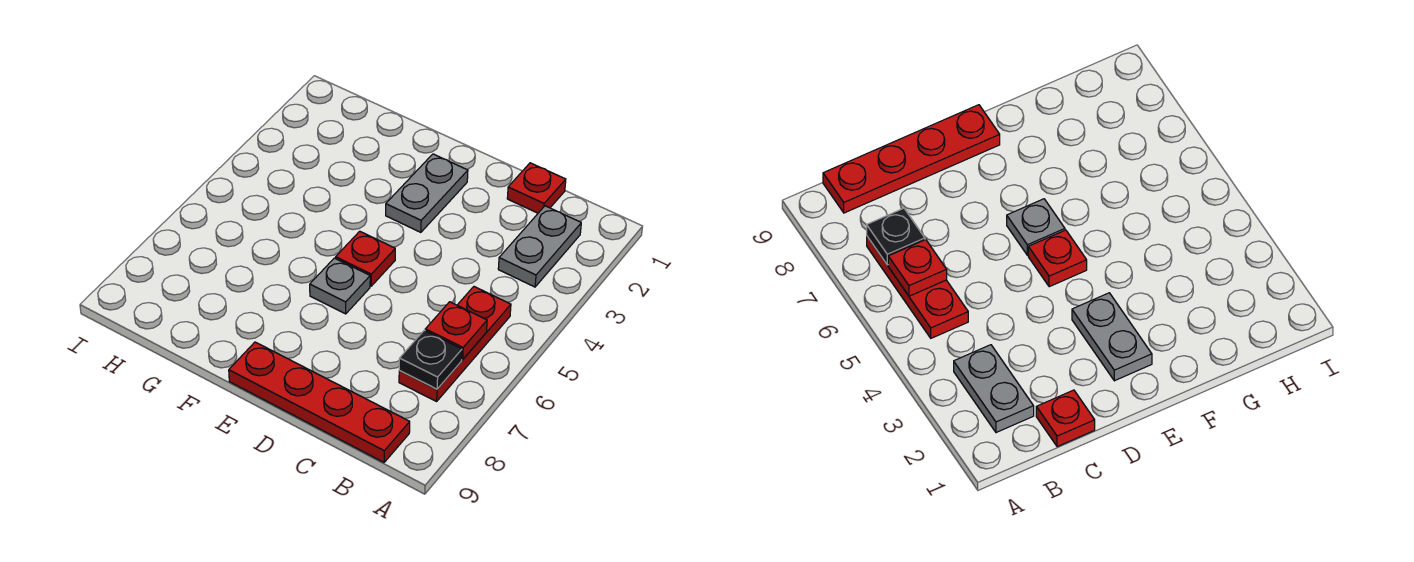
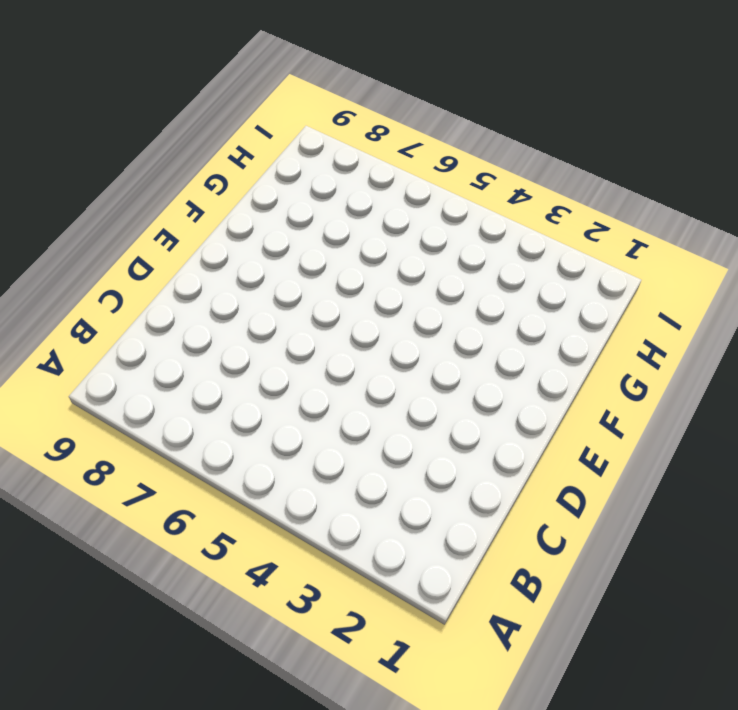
none -> grey 1x2 plate [498,206,581,287]
none -> red 1x3 plate [399,287,511,401]

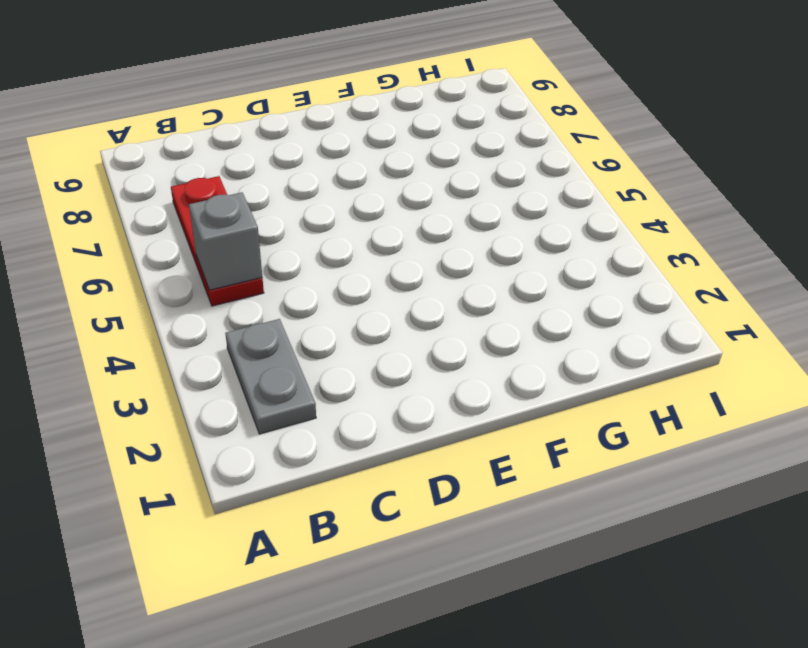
grey 1x1 brick [189,192,262,290] -> none
none -> red 1x4 plate [229,342,410,462]
none -> red 1x1 plate [507,163,566,213]

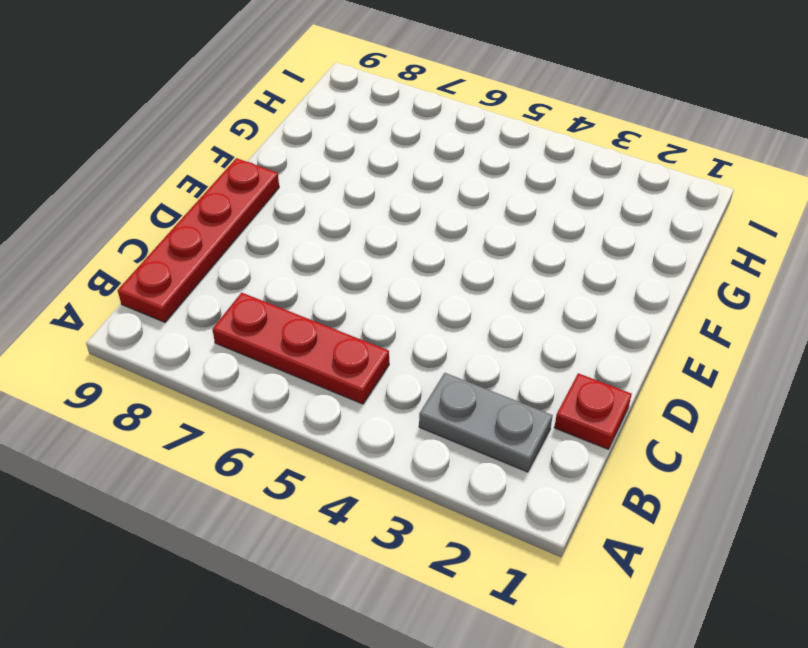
none -> grey 1x2 plate [386,154,468,232]
none -> red 1x1 plate [336,231,395,286]

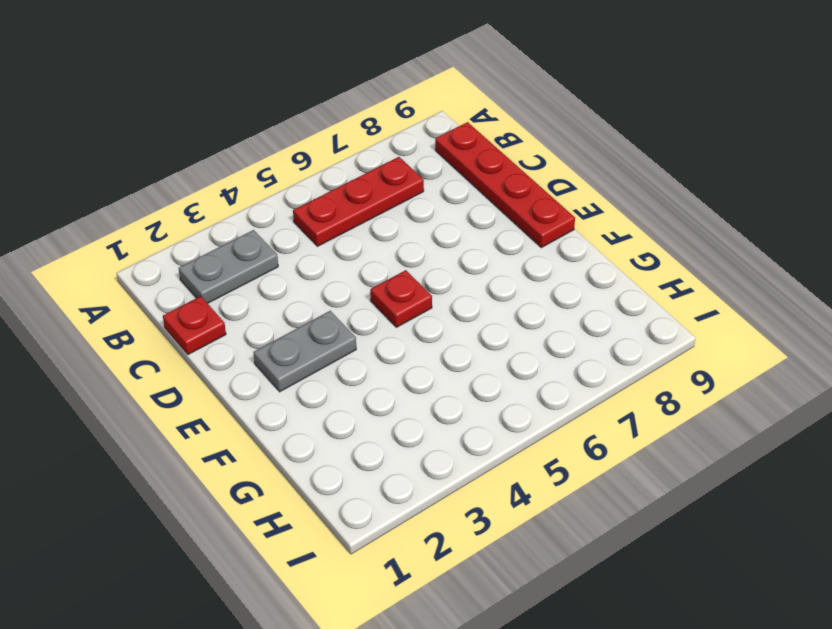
none -> grey 1x1 plate [310,258,370,314]
none -> red 1x1 plate [425,302,487,360]

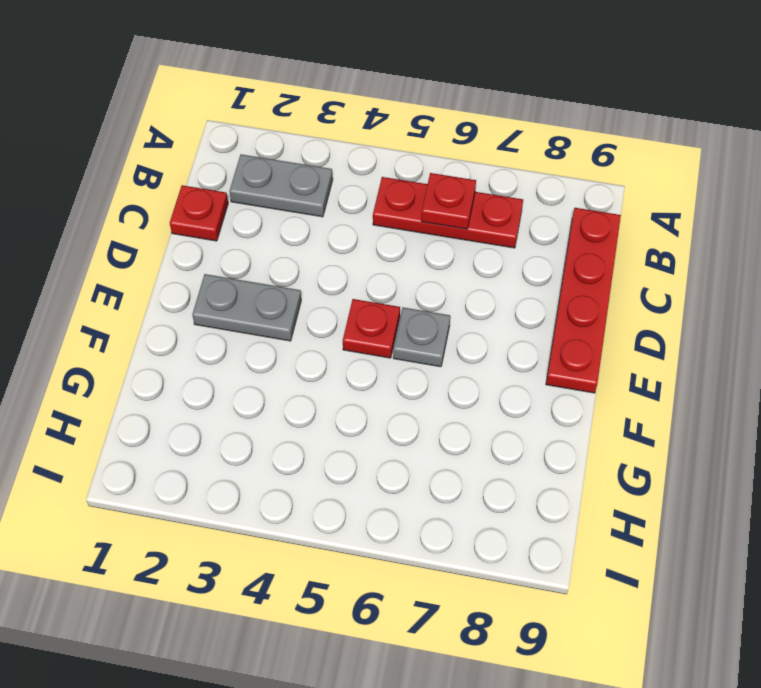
none -> black 1x1 plate [399,330,462,389]

